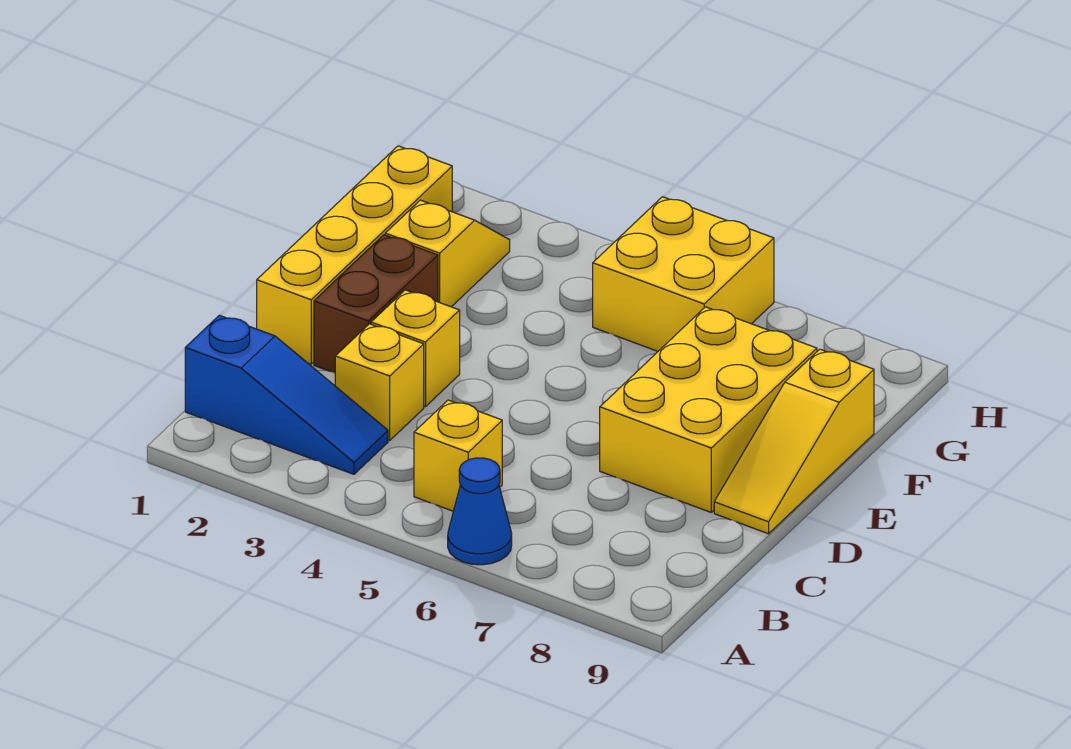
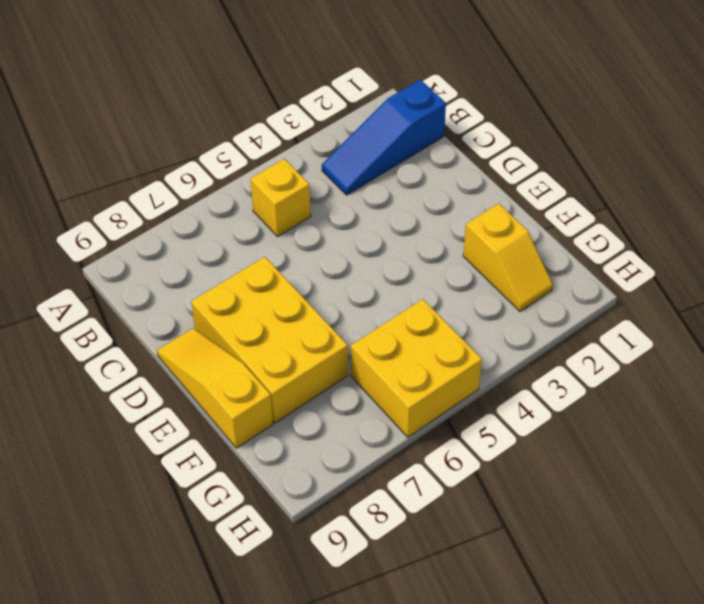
none -> blue 1x1 cone [448,458,512,565]
none -> yellow 1x1 brick [335,324,424,440]

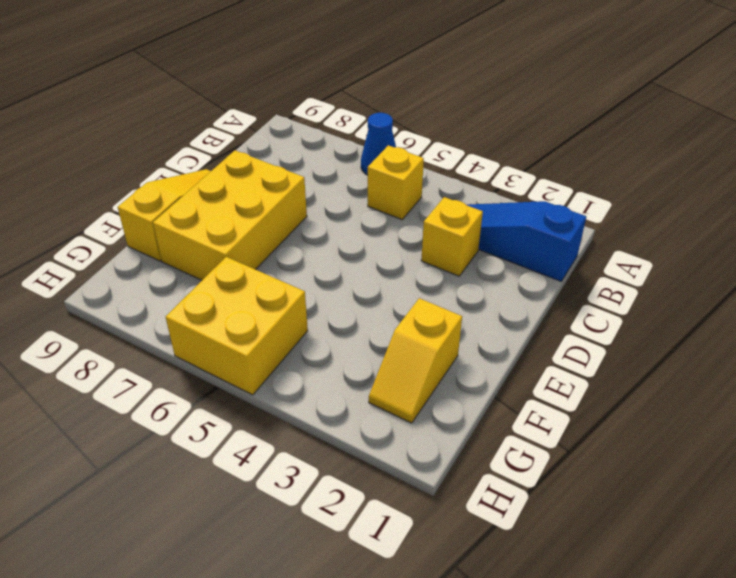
none -> yellow 1x4 brick [257,146,452,364]
none -> brown 1x2 brick [314,235,438,373]

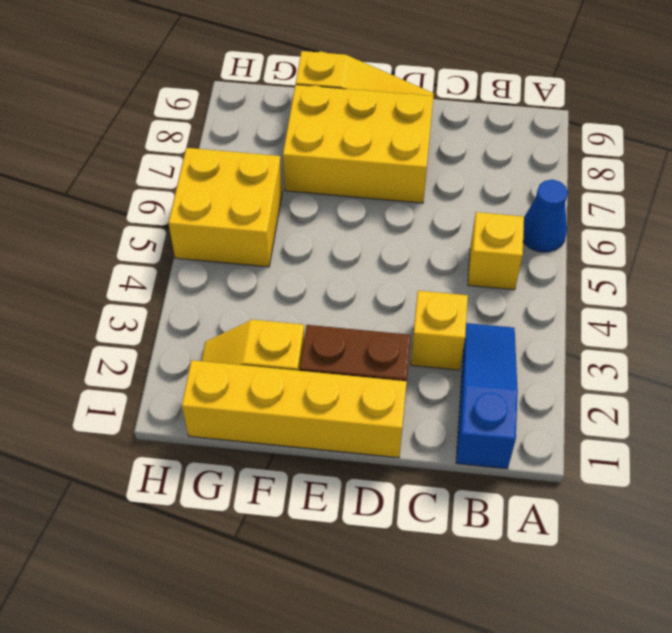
none -> yellow 1x1 brick [371,290,460,407]

